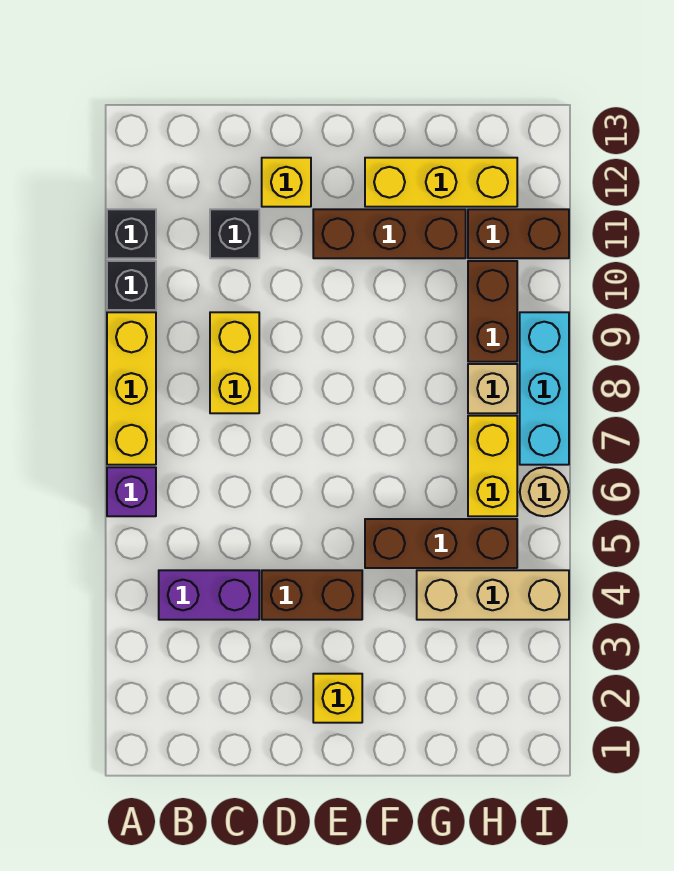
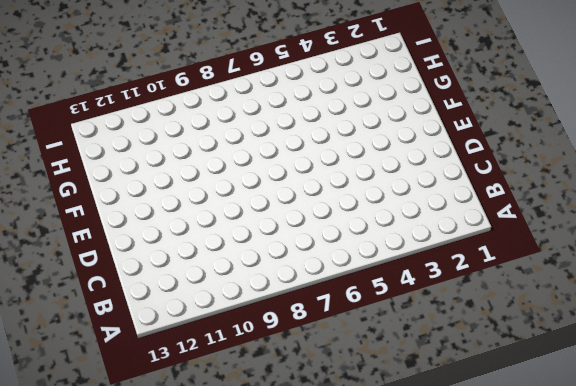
none -> purple 1x1 brick [107,467,156,516]
none -> yellow 1x3 brick [107,312,156,465]
none -> black 1x1 brick [107,261,156,310]

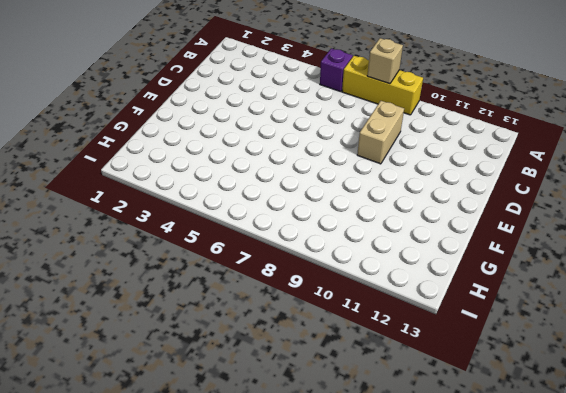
tan 1x1 brick [367,38,403,84] -> tan 1x1 brick moved to [468,364,517,413]
tan 1x2 brick [357,101,404,164] -> yellow 1x2 brick [210,312,259,413]
none -> black 1x1 brick [107,261,156,310]
none -> black 1x1 brick [107,209,156,258]
none -> purple 1x2 brick [159,570,259,620]

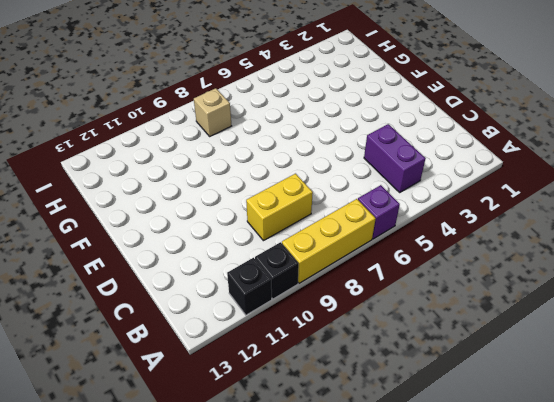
none -> black 1x1 brick [210,209,259,258]
none -> brown 1x2 brick [262,570,362,620]
none -> yellow 1x1 brick [262,158,311,207]

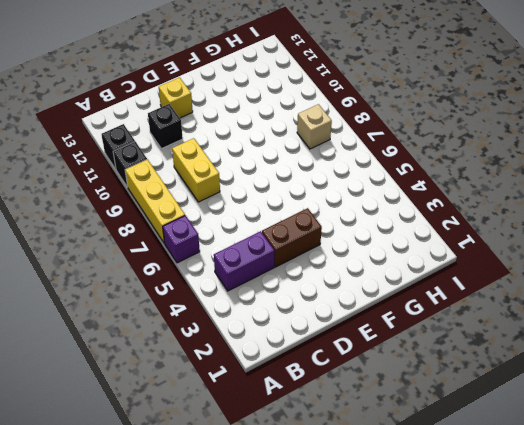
none -> yellow 1x1 brick [313,674,362,723]
none -> brown 1x3 brick [313,209,466,258]
none -> brown 1x3 brick [365,519,517,568]

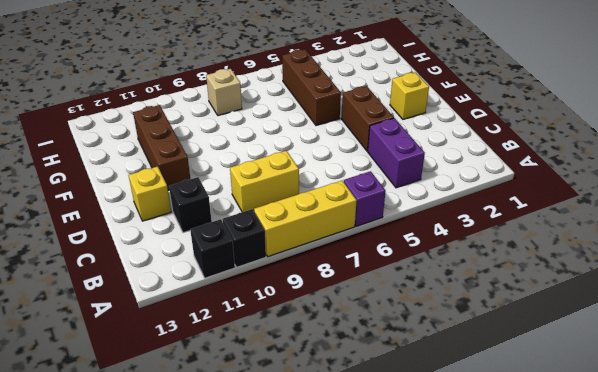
none -> yellow 1x3 brick [365,158,517,207]
none -> tan 1x3 brick [417,570,569,620]
none -> yellow 1x2 brick [468,416,517,516]

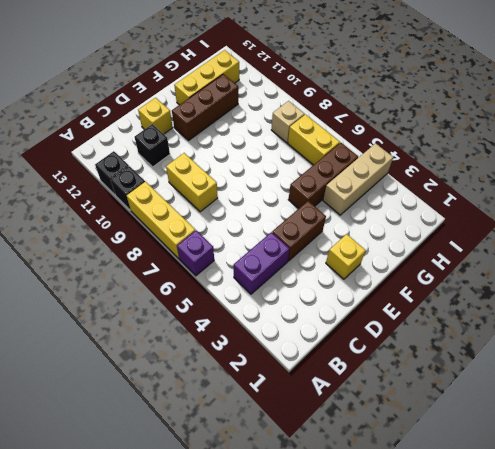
none -> brown 1x2 brick [468,261,517,362]
none -> brown 1x2 brick [468,209,569,258]
none -> tan 1x1 round brick [520,467,569,516]

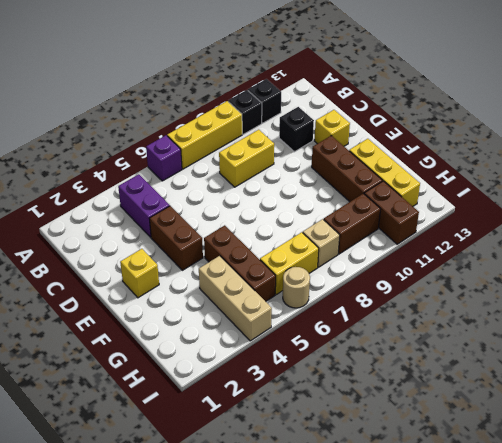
none -> cyan 1x3 brick [520,312,569,465]

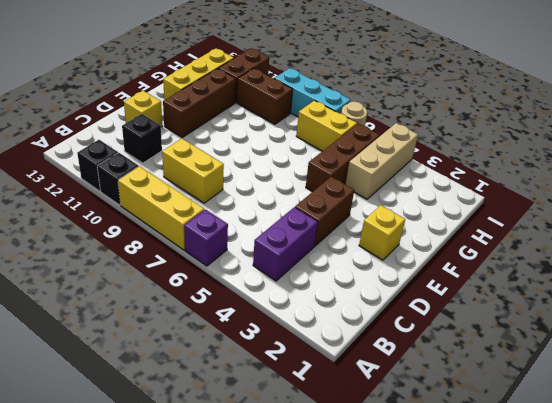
none -> tan 1x1 brick [468,364,517,413]

